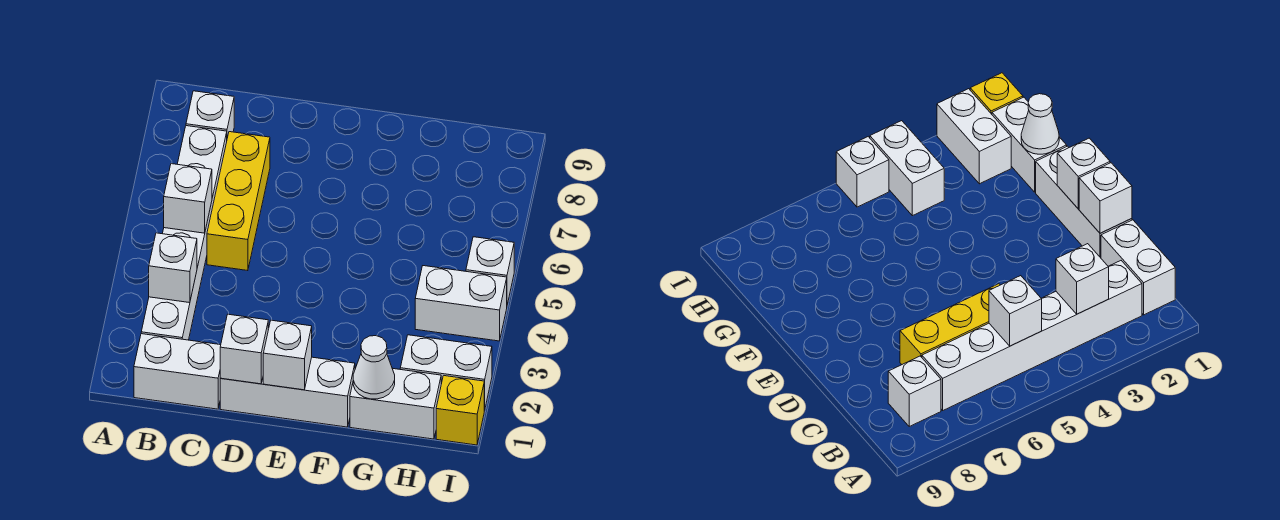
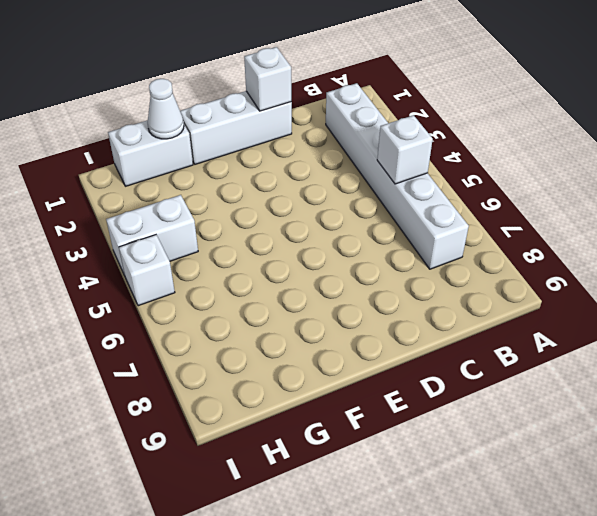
none -> white 1x2 brick [134,334,221,409]
none -> white 1x1 brick [186,91,234,138]
none -> yellow 1x3 brick [207,132,270,271]

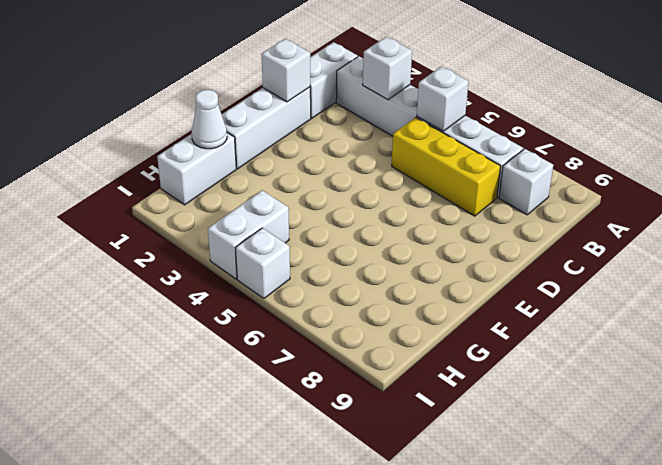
none -> white 1x2 brick [400,335,492,410]
none -> yellow 1x1 brick [436,376,484,445]
none -> white 1x1 brick [263,320,312,390]

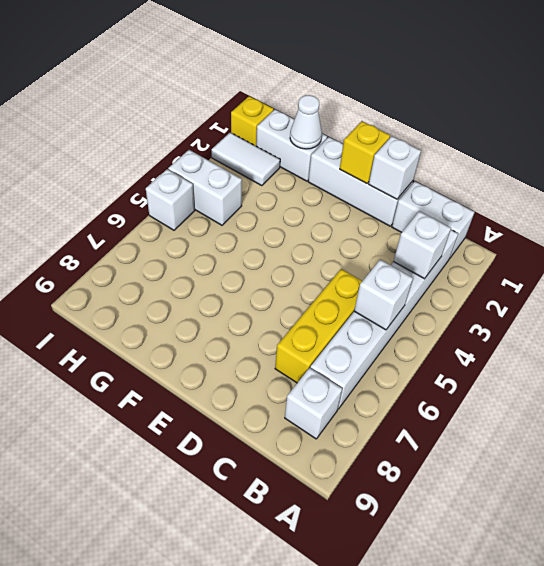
yellow 1x1 brick [340,121,390,184] -> white 1x1 brick [263,320,312,390]
white 1x2 tile [212,133,280,186] -> white 1x2 brick [400,335,492,410]

